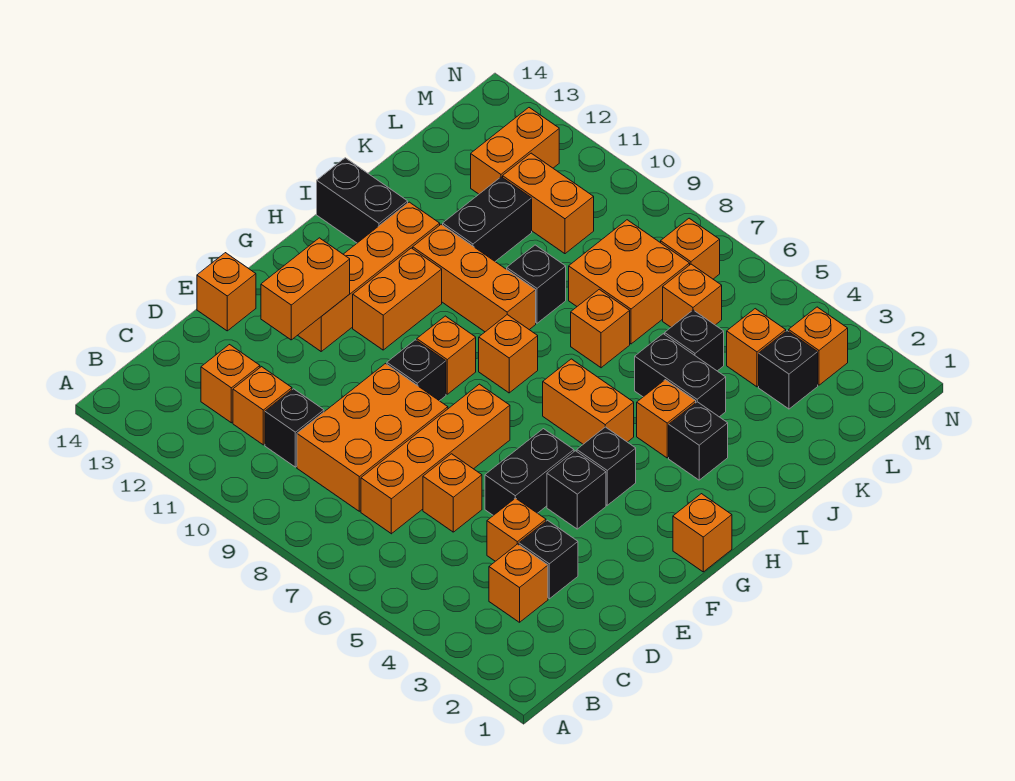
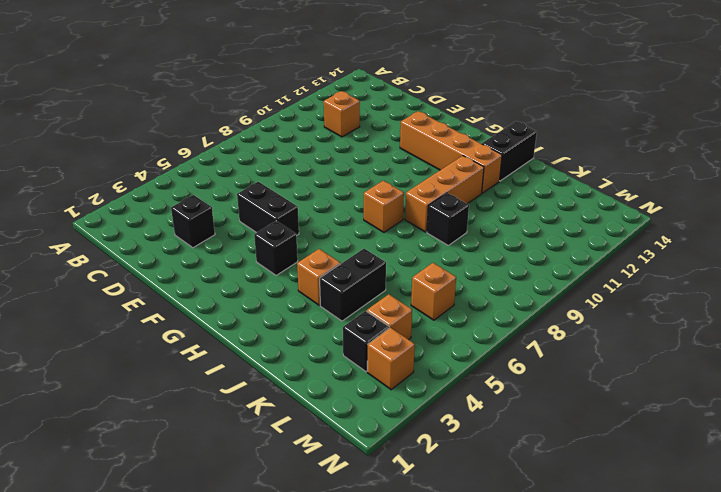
none -> orange 1x1 brick [489,544,548,622]
none -> orange 1x4 brick [361,384,510,534]
none -> orange 2x3 brick [297,364,448,511]
none -> black 1x1 brick [265,389,324,467]

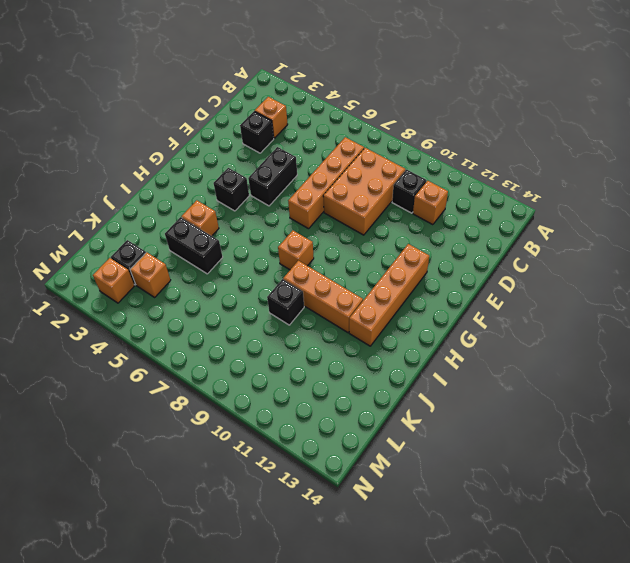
none -> orange 1x1 brick [201,345,260,423]
none -> orange 1x1 brick [487,498,546,561]
none -> orange 1x1 brick [423,454,482,532]
none -> orange 1x1 brick [197,253,256,331]

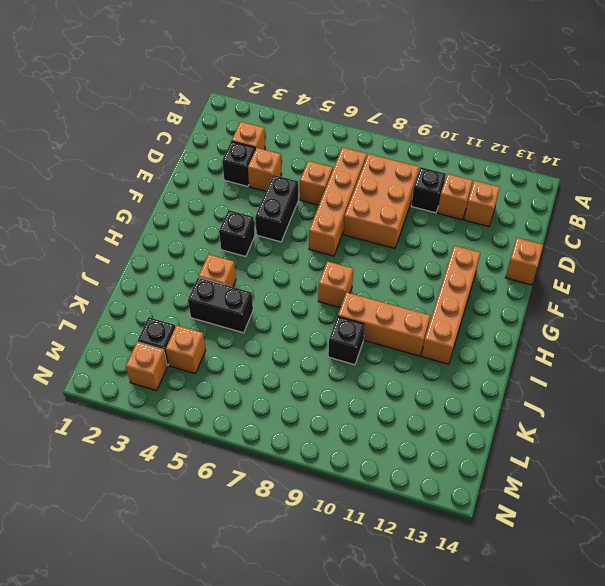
none -> black 1x1 brick [547,451,606,529]
none -> black 1x1 brick [387,340,446,401]
none -> orange 1x1 brick [673,494,732,572]
none -> orange 1x1 brick [417,316,476,394]

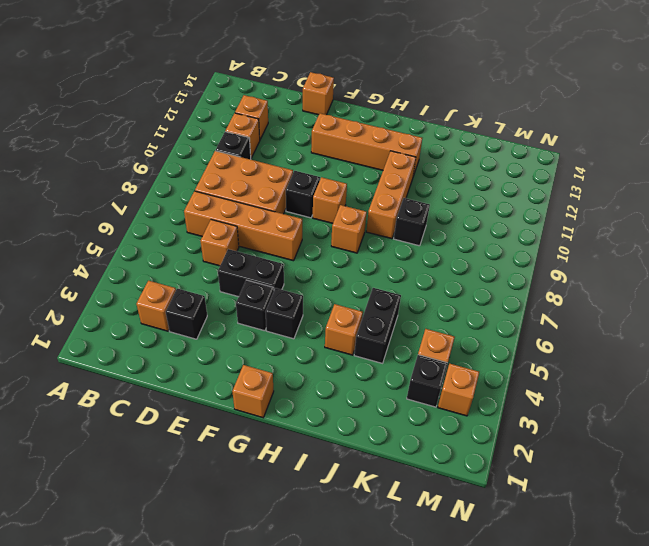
none -> orange 1x1 brick [487,498,546,561]
none -> orange 1x2 brick [353,248,442,350]
none -> orange 1x2 brick [543,359,634,444]
none -> black 1x1 brick [669,402,728,480]

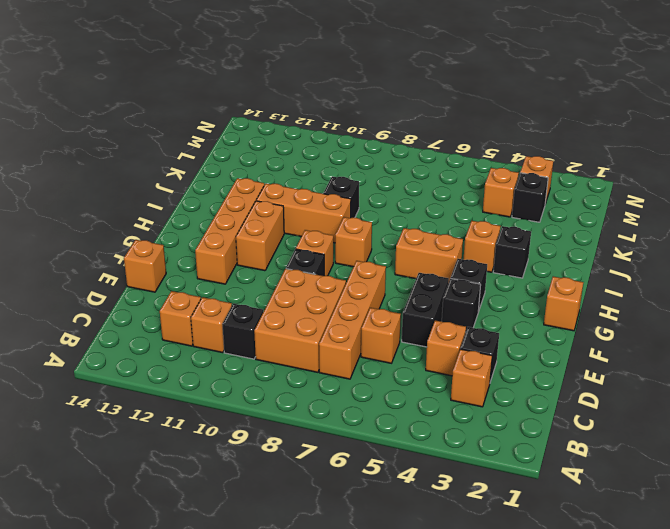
none -> black 1x2 brick [317,158,408,243]
none -> black 1x2 brick [635,334,726,417]
none -> orange 1x1 brick [571,289,630,368]
none -> black 1x2 brick [443,177,532,261]

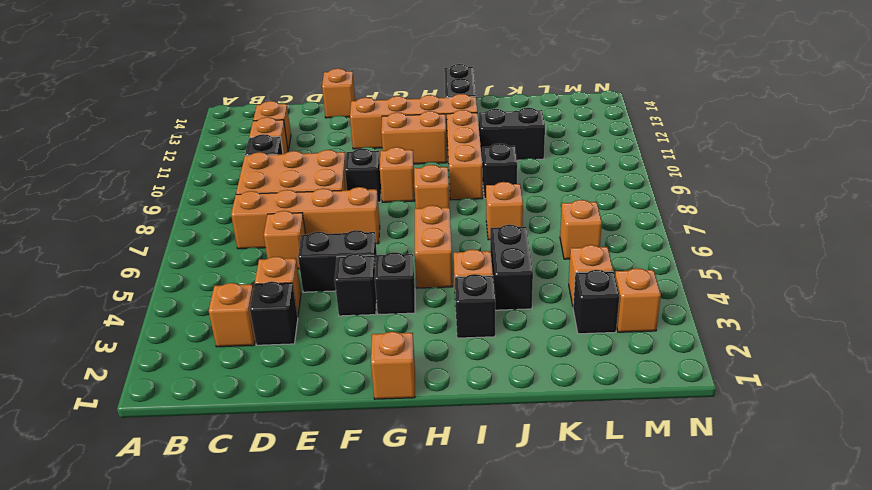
none -> black 1x1 brick [665,310,724,371]
none -> orange 2x2 brick [569,220,690,344]
none -> orange 1x2 brick [503,153,594,254]
none -> orange 1x2 brick [471,108,559,194]

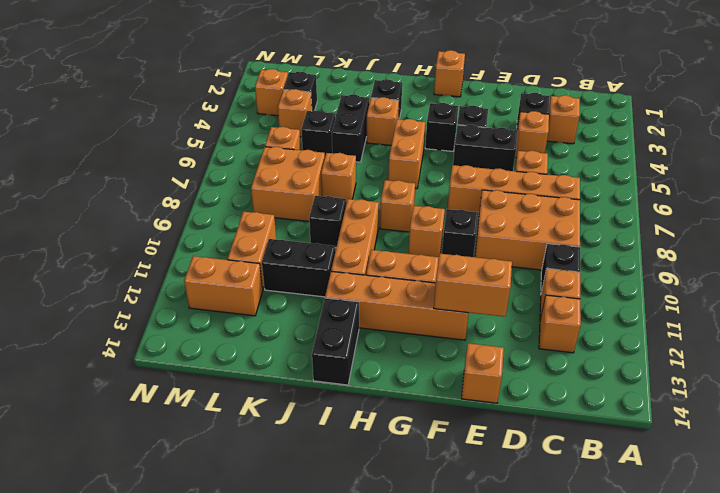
none -> orange 1x1 brick [661,218,720,279]

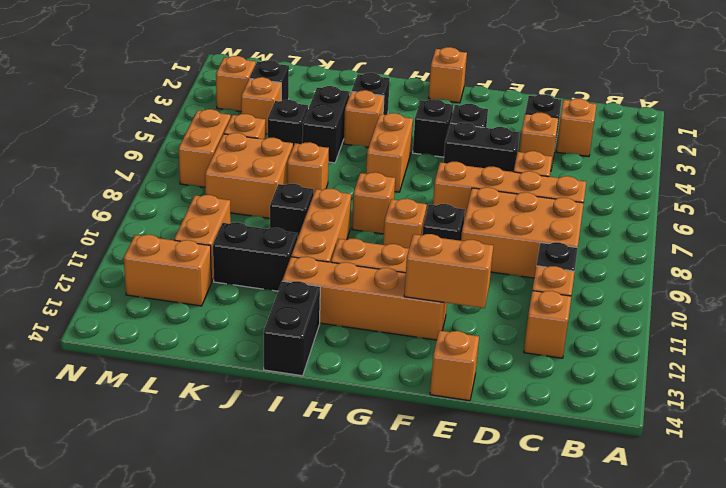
orange 1x2 brick [179,109,231,187] -> orange 1x1 brick [661,218,720,279]

